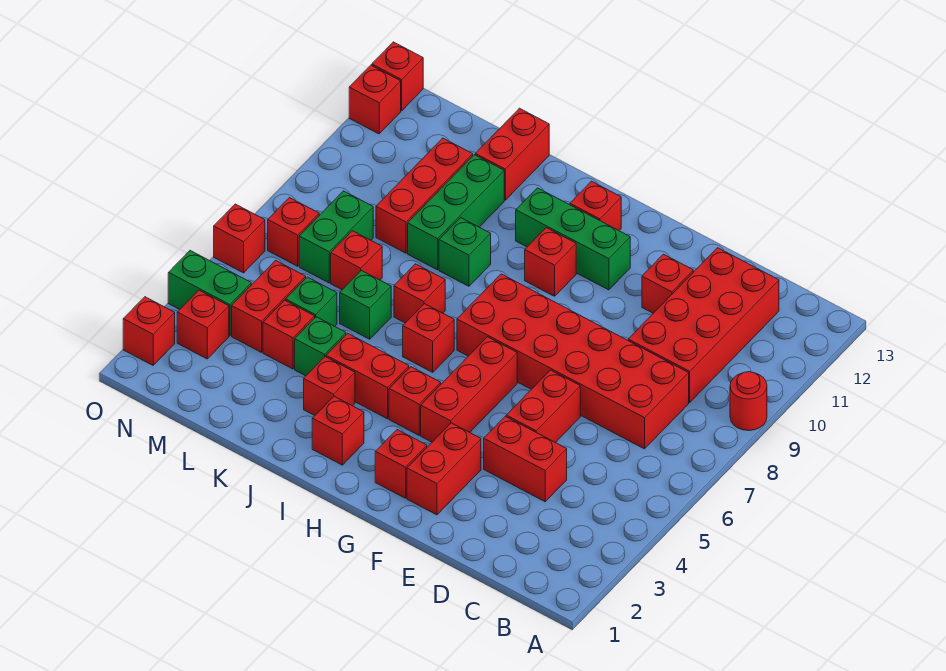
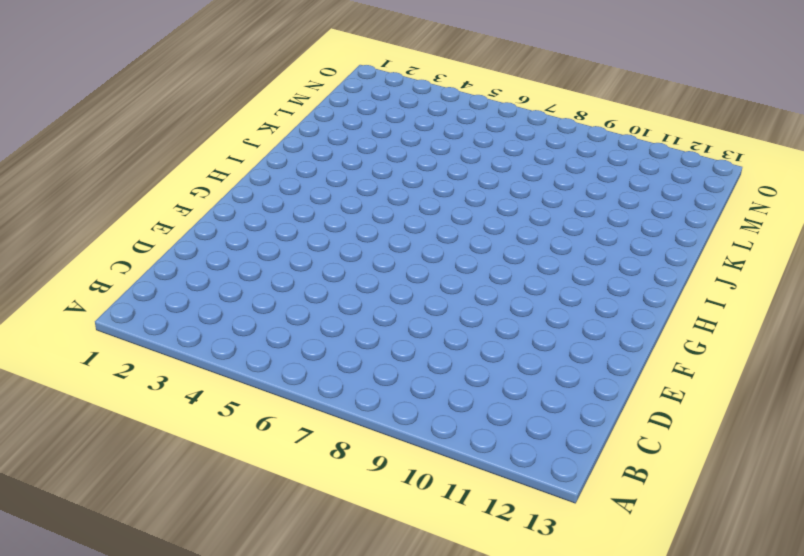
none -> red 1x1 round brick [730,372,767,431]
none -> red 2x6 brick [457,274,689,449]
none -> red 2x4 brick [628,248,779,402]
none -> red 1x2 brick [484,416,567,502]

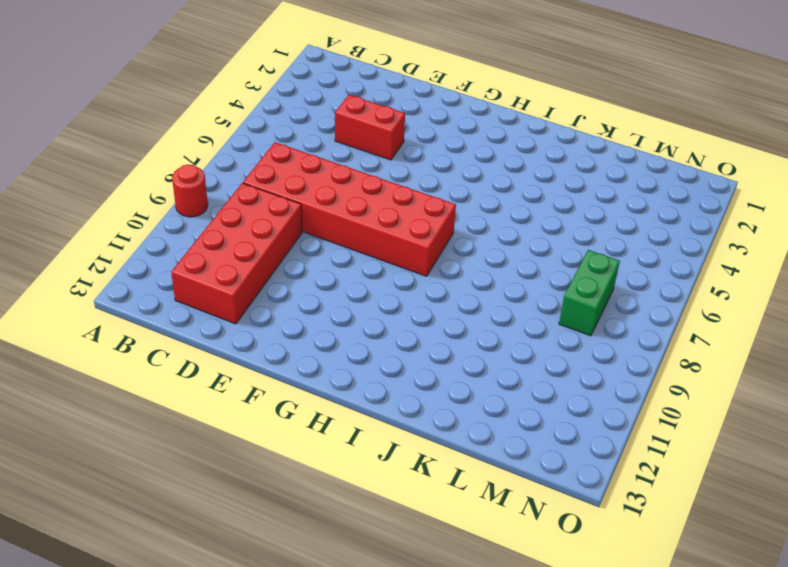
none -> red 1x2 brick [506,370,580,443]
none -> red 1x1 brick [642,254,693,313]
none -> red 1x2 brick [407,423,481,515]
none -> red 1x1 brick [375,430,427,498]

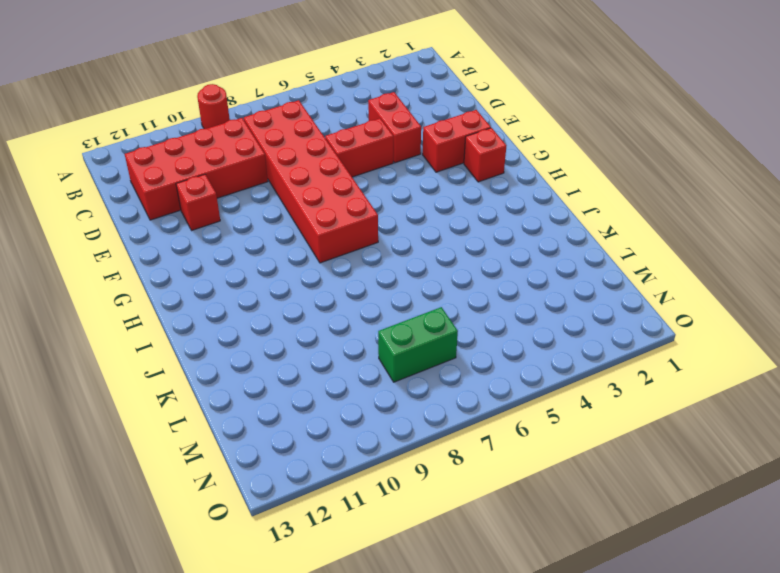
none -> red 1x3 brick [421,337,517,442]
none -> green 1x3 brick [516,188,630,290]
none -> red 1x1 brick [389,367,441,435]
none -> red 1x1 brick [525,228,576,296]

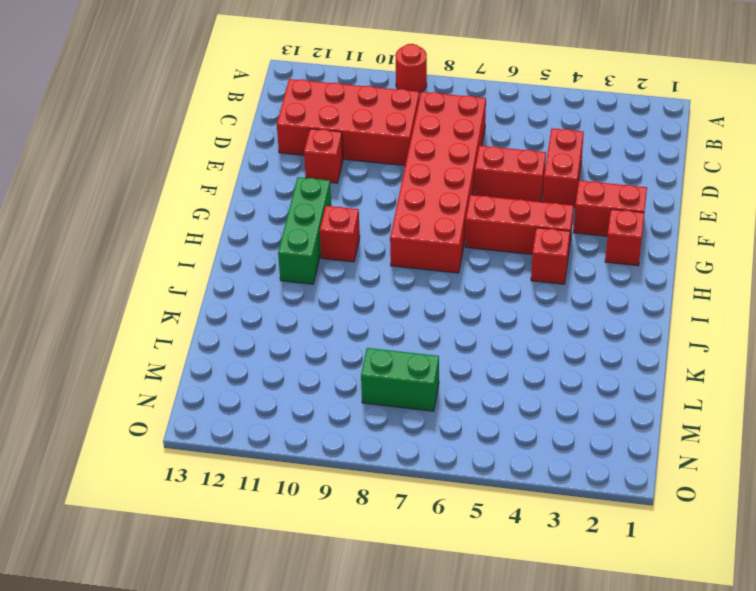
none -> red 1x1 brick [570,181,621,230]
none -> red 1x1 brick [312,396,364,465]
none -> red 1x2 brick [326,333,409,419]
none -> red 1x1 brick [403,304,454,372]

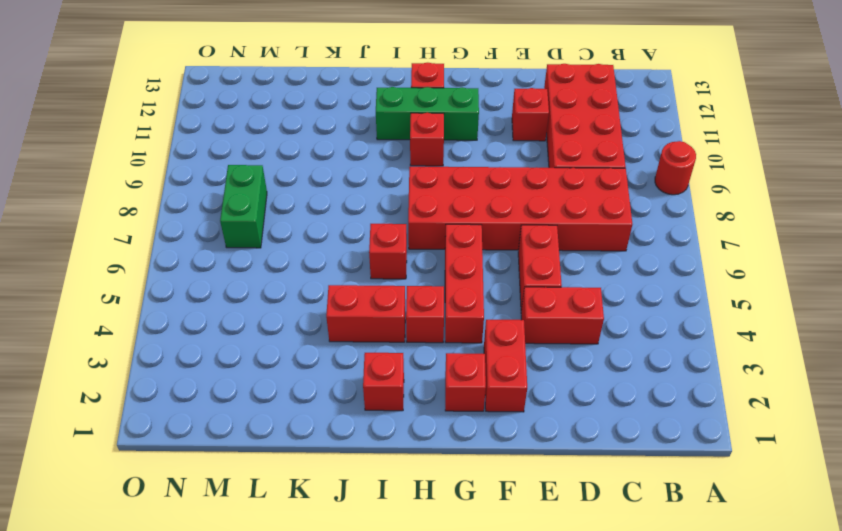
none -> red 1x1 brick [304,357,355,416]
none -> red 1x1 brick [394,264,445,323]
none -> green 1x1 brick [439,218,491,286]
none -> green 1x1 brick [295,317,346,376]

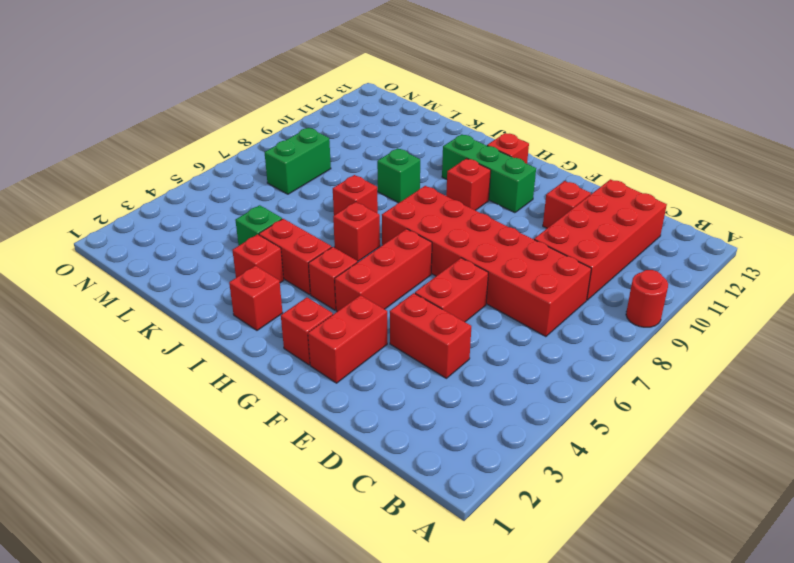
none -> green 1x1 brick [340,270,391,339]
none -> green 1x3 brick [408,155,504,270]
none -> red 1x2 brick [475,108,549,200]
none -> red 1x1 brick [263,300,315,369]

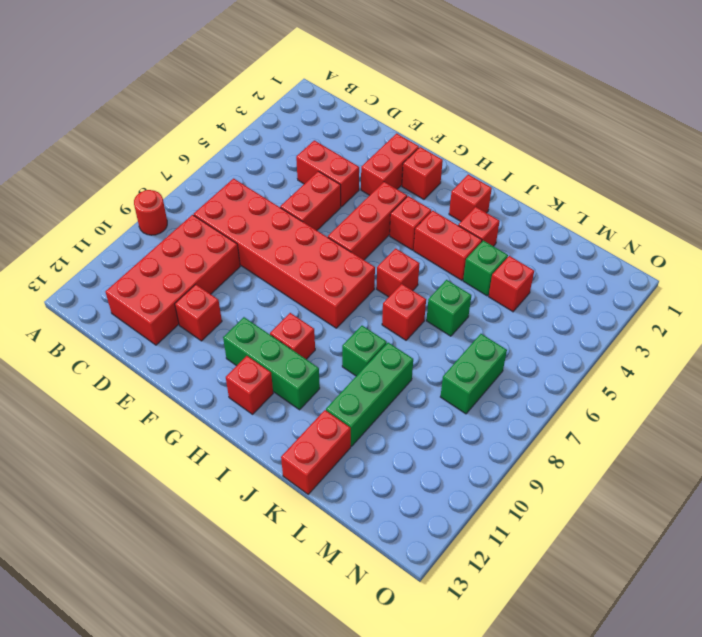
none -> green 1x1 brick [286,277,337,326]
none -> red 1x1 brick [331,231,382,290]
none -> red 1x3 brick [376,138,473,253]
none -> red 1x2 brick [232,260,306,352]

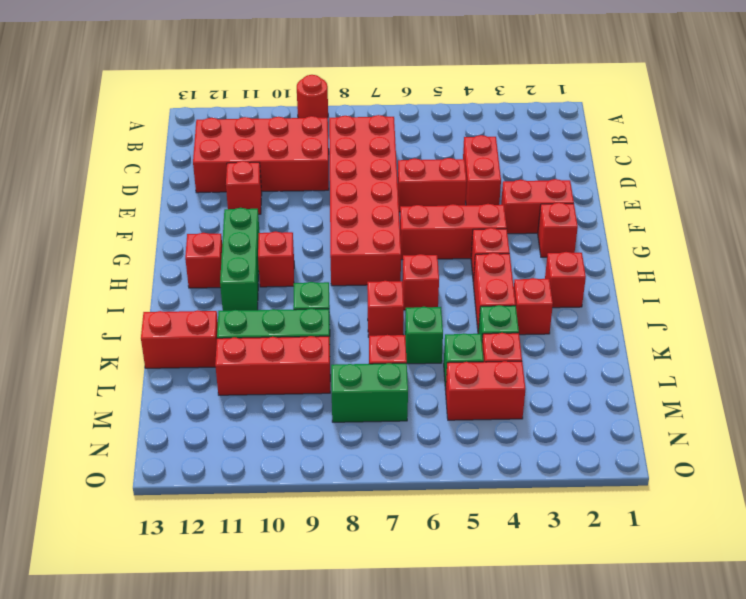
none -> red 1x1 brick [177,290,229,359]
none -> green 1x2 brick [168,251,251,336]
none -> red 1x1 brick [268,198,319,266]
none -> red 1x1 brick [123,297,175,365]

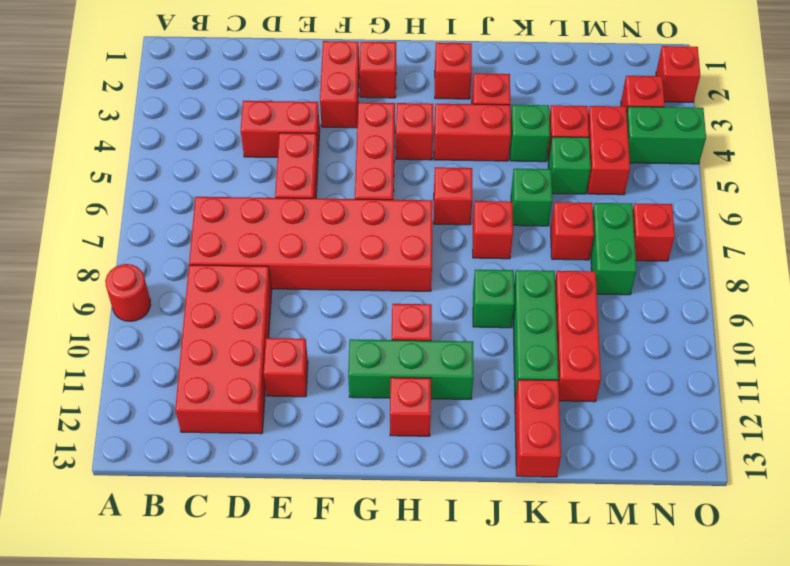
none -> red 1x1 brick [214,204,265,273]
none -> red 1x1 brick [349,65,401,134]
none -> red 1x1 brick [372,42,423,111]

